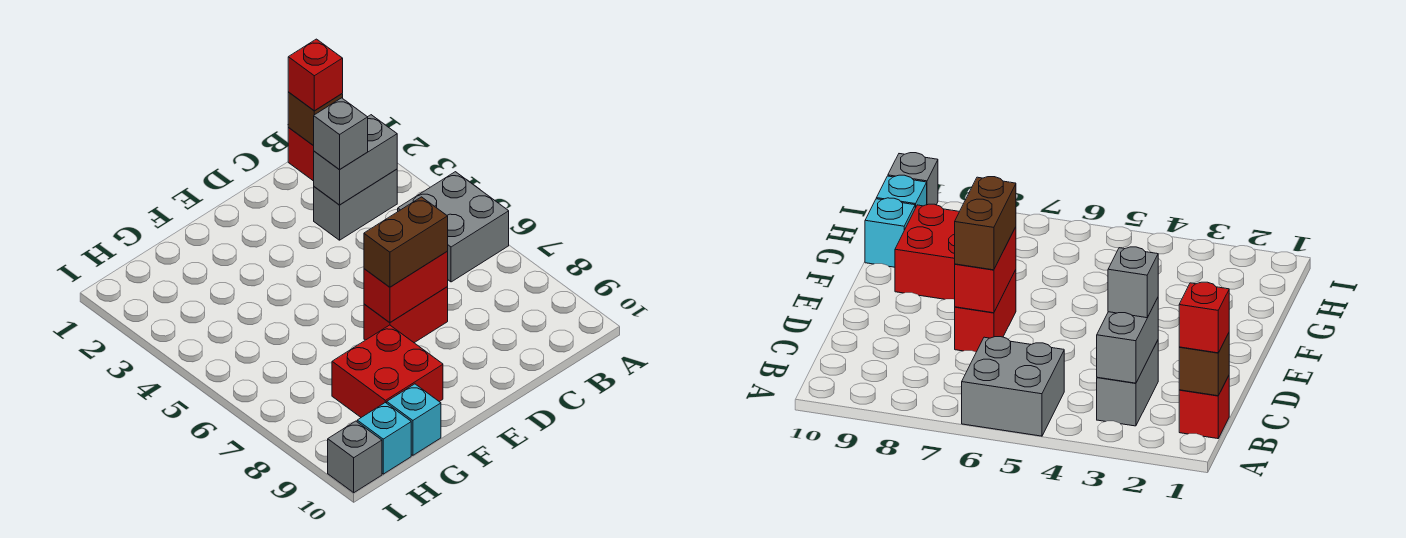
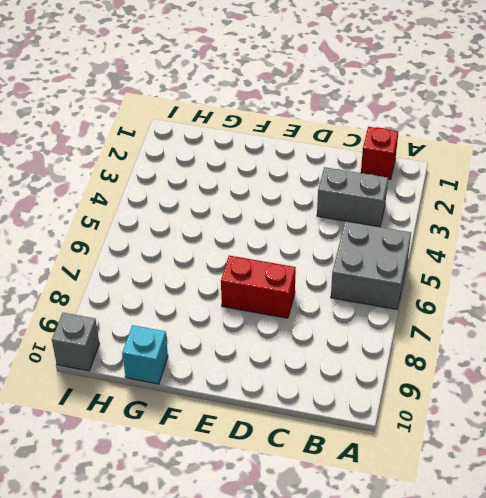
none -> red 2x2 brick [332,325,443,417]
none -> cyan 1x1 brick [357,402,411,474]
none -> brown 1x1 brick [288,92,343,146]

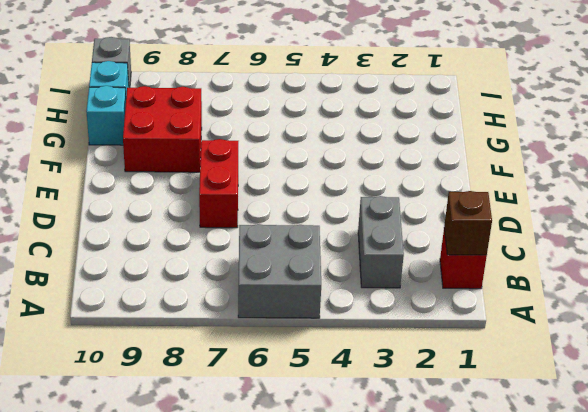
none -> grey 1x2 brick [314,115,397,205]
none -> red 1x2 brick [364,252,448,323]
none -> red 1x1 brick [288,39,343,111]

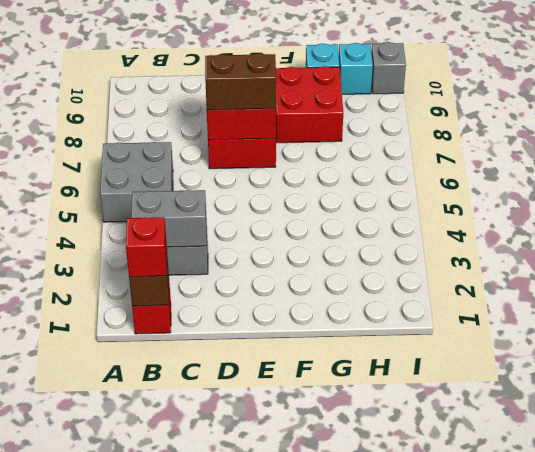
none -> grey 1x1 brick [314,98,368,170]

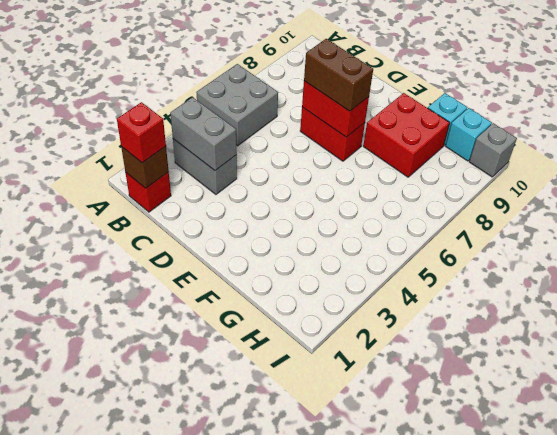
none -> grey 1x1 brick [314,98,368,170]

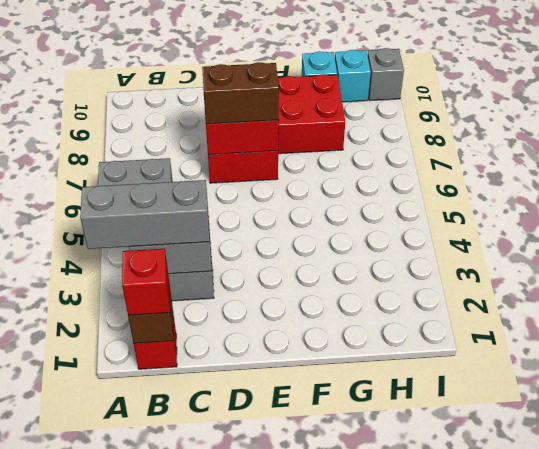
grey 1x3 brick [80,180,210,249] -> grey 1x1 brick [314,98,368,170]

